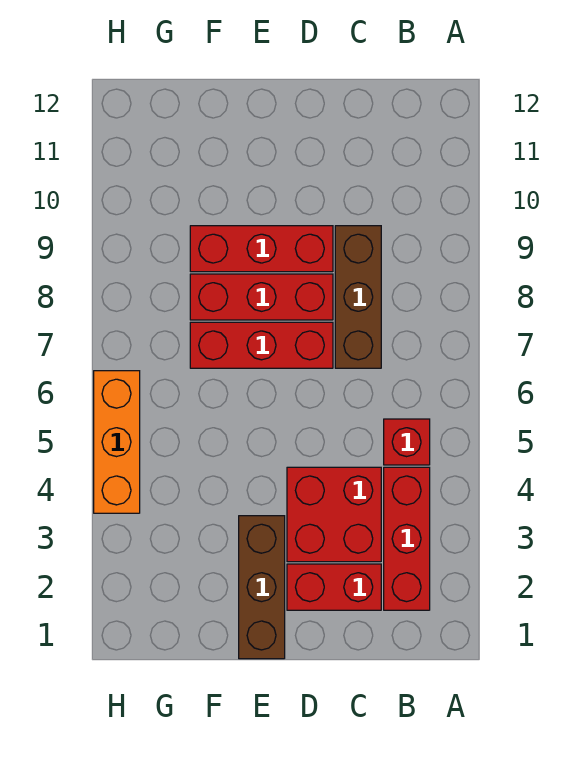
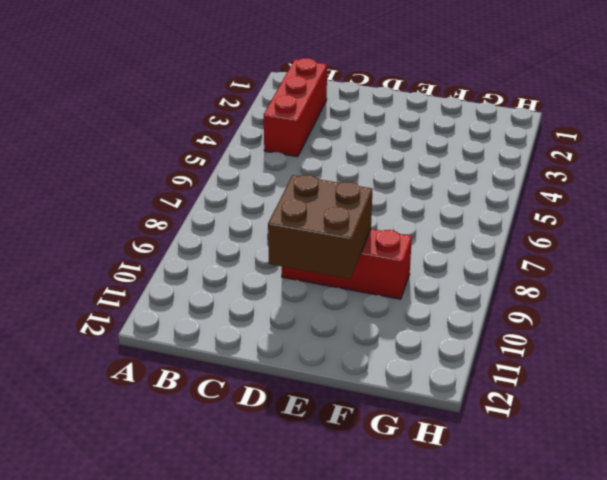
brown 2x2 brick [268,175,372,279] -> none
none -> red 1x1 brick [384,419,430,465]
none -> red 1x2 brick [287,564,381,610]

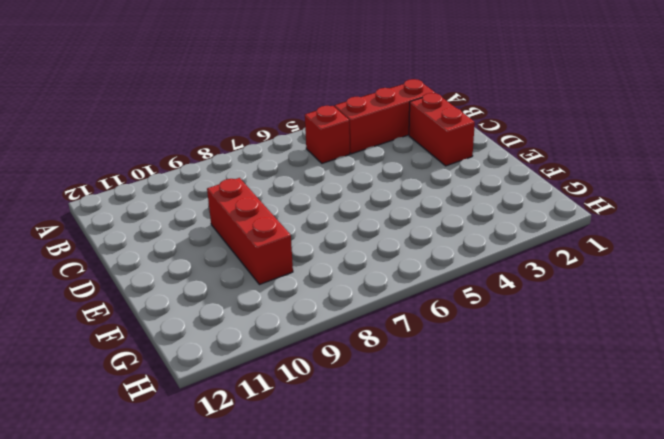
none -> red 2x2 brick [287,467,381,562]
none -> brown 1x3 brick [335,226,381,368]

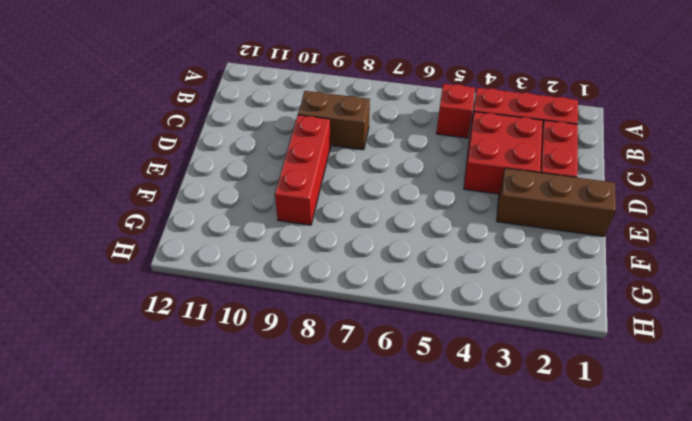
brown 1x2 brick [298,91,370,150] -> brown 1x3 brick [335,226,381,368]
none -> red 1x3 brick [190,322,333,368]
none -> red 1x3 brick [190,274,333,320]

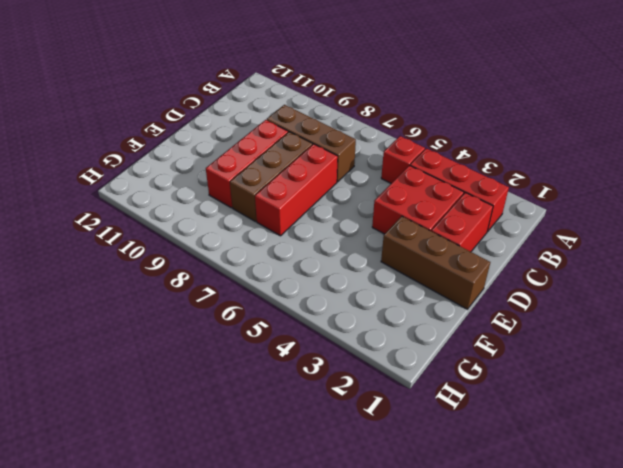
brown 1x3 brick [230,132,313,222] -> red 1x3 brick [190,274,333,320]
none -> orange 1x3 brick [94,371,140,513]

